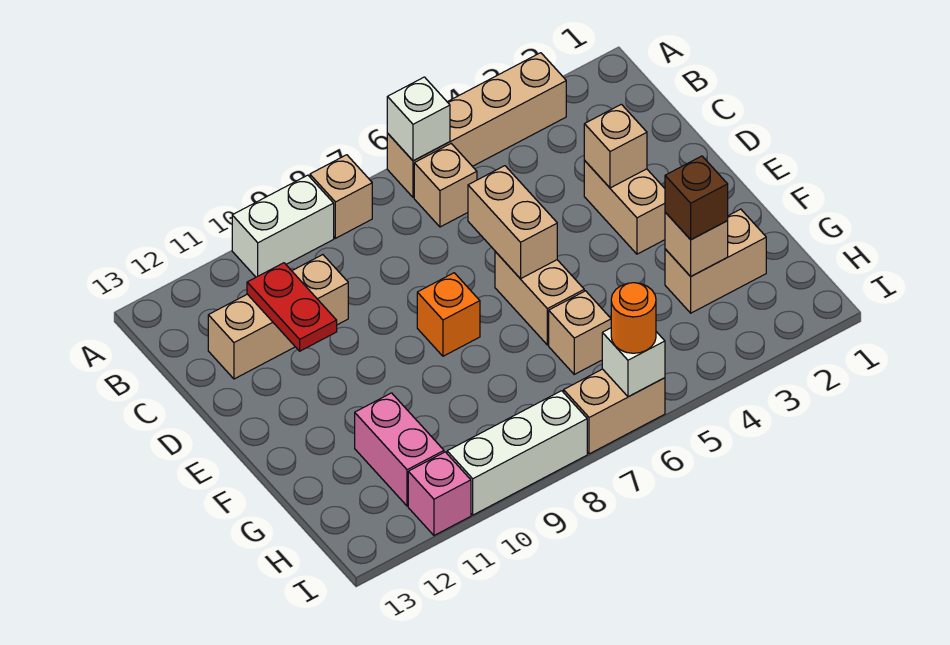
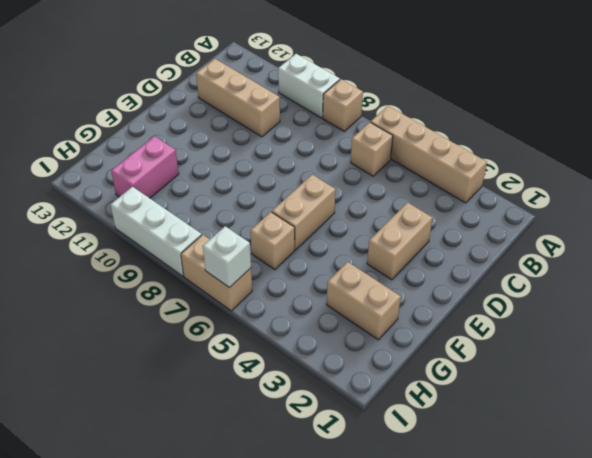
none -> orange 1x1 brick [417,273,480,356]
none -> pink 1x1 brick [408,452,471,535]
none -> white 1x1 brick [387,77,450,161]

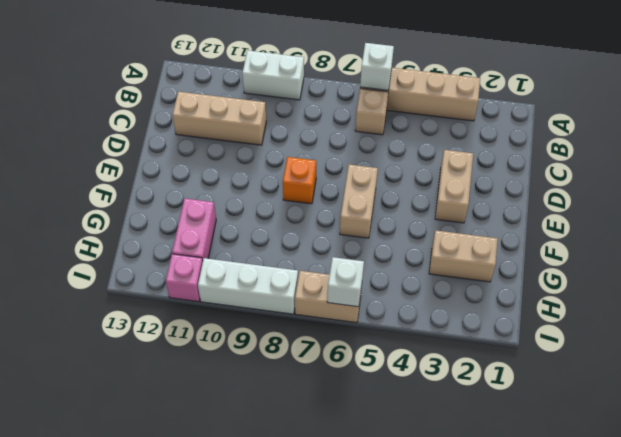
none -> tan 1x1 brick [310,155,372,238]
none -> tan 1x1 brick [549,291,611,374]
none -> red 1x2 plate [247,263,337,351]

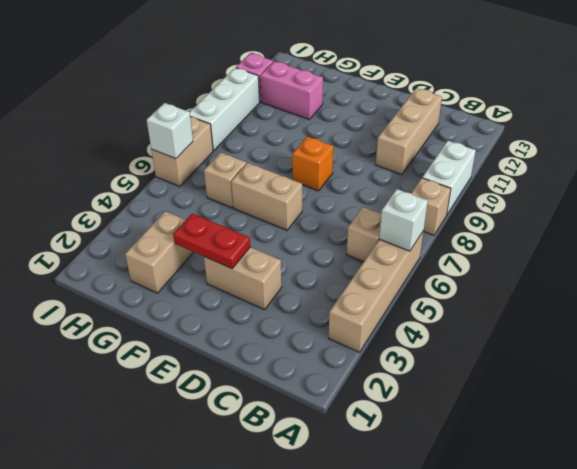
red 1x2 plate [173,213,250,269] -> red 1x2 plate moved to [247,263,337,351]
none -> tan 1x1 brick [584,104,647,188]
none -> tan 1x2 brick [468,166,557,279]
none -> tan 1x1 brick [665,212,728,276]

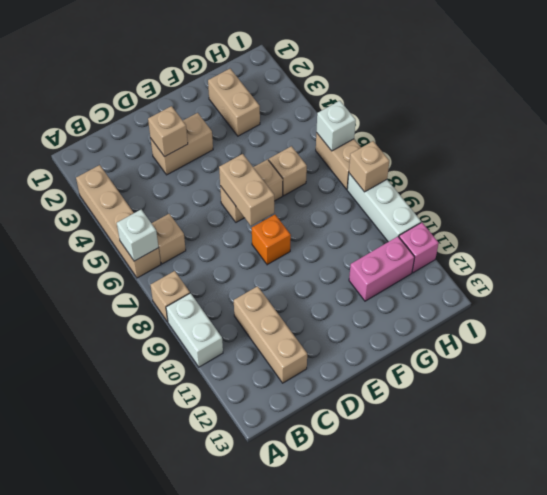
tan 1x2 brick [219,154,274,226] -> tan 1x2 brick turned to [468,166,557,279]
tan 1x1 brick [349,141,389,192] -> tan 1x1 brick moved to [665,212,728,276]
none -> red 1x2 plate [247,263,337,351]
none -> brown 1x1 brick [665,156,728,240]
none -> orange 1x1 round brick [611,283,656,353]

